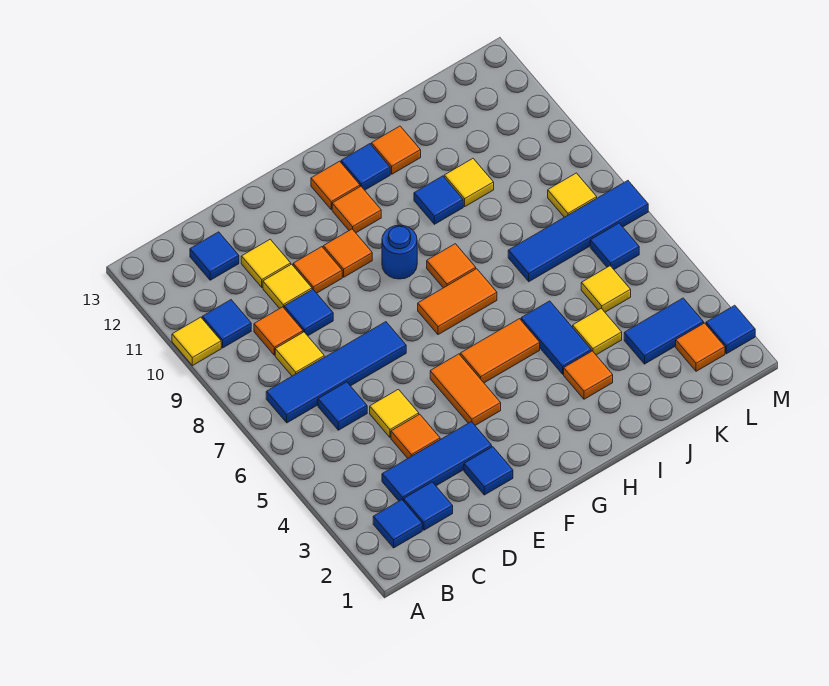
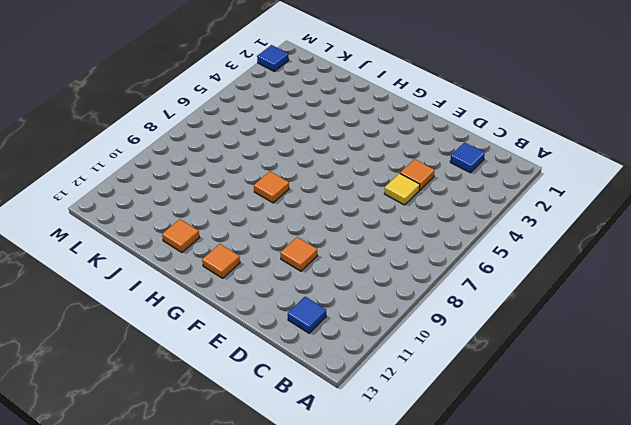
none -> yellow 1x1 tile [172,317,221,366]
none -> blue 1x1 tile [373,500,422,548]
none -> blue 1x4 tile [266,322,406,423]
none -> blue 1x1 tile [202,300,251,348]

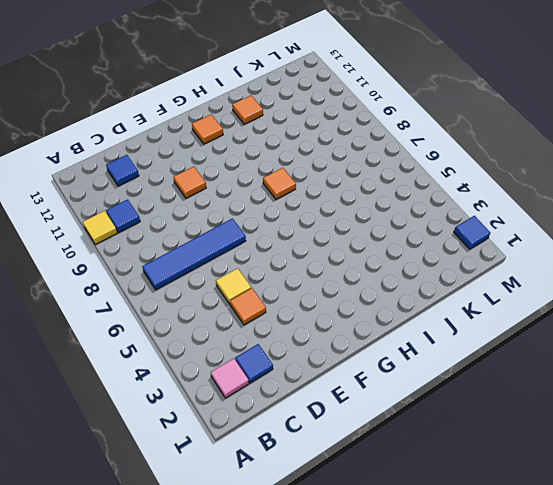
pink 1x1 tile [211,358,249,398] -> blue 1x1 tile [373,500,422,548]
none -> blue 1x3 tile [382,422,492,501]
none -> blue 1x1 tile [318,382,367,430]
none -> yellow 1x1 tile [275,332,324,376]
none -> orange 1x1 tile [254,307,303,355]

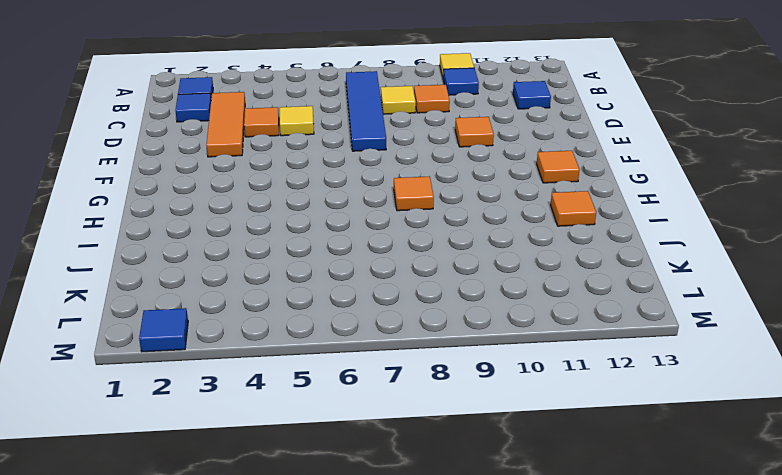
orange 1x3 tile [206,92,245,157] -> blue 1x3 tile [382,422,492,501]
none -> blue 1x1 tile [318,382,367,430]
none -> blue 1x1 tile [284,289,333,336]
none -> yellow 1x1 tile [263,264,312,309]
none -> yellow 1x1 tile [241,239,291,287]

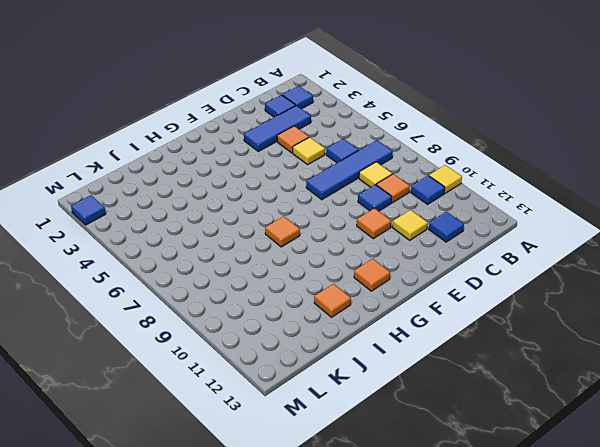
none -> yellow 1x1 tile [263,264,312,309]
none -> blue 1x1 tile [464,447,513,495]
none -> orange 1x2 tile [430,354,501,425]
none -> orange 1x1 tile [323,229,372,277]

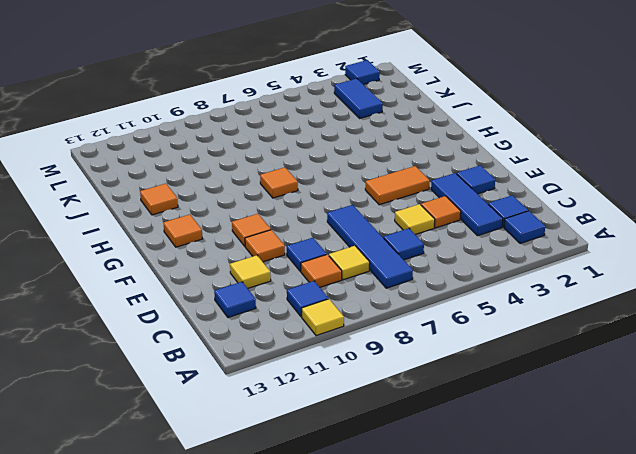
none -> yellow 1x1 tile [263,264,312,309]
none -> orange 1x2 tile [460,319,540,383]
none -> orange 1x2 tile [418,269,497,335]
none -> blue 1x1 round brick [382,225,417,279]

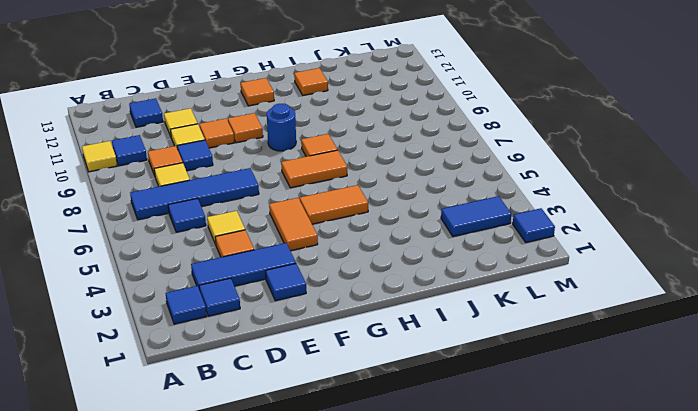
none -> orange 1x1 tile [332,186,381,233]
none -> blue 1x1 tile [341,144,390,190]
none -> orange 1x1 tile [564,351,613,399]
none -> blue 1x2 tile [521,301,591,374]

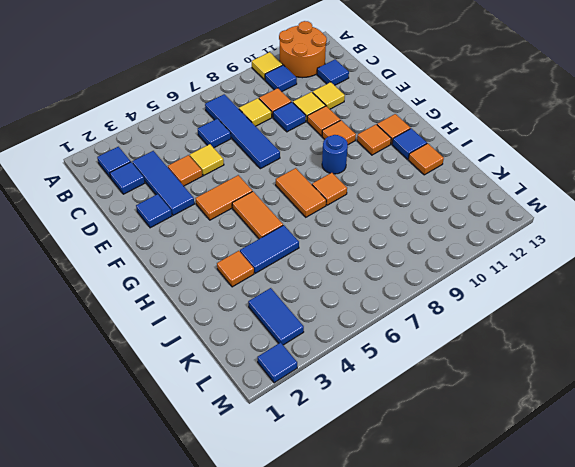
orange 2x2 round brick [279,21,327,78] -> none
none -> blue 1x1 tile [414,176,463,224]
none -> yellow 1x1 tile [573,308,622,355]
none -> blue 1x4 tile [508,181,648,281]
none -> yellow 1x1 tile [444,159,494,206]

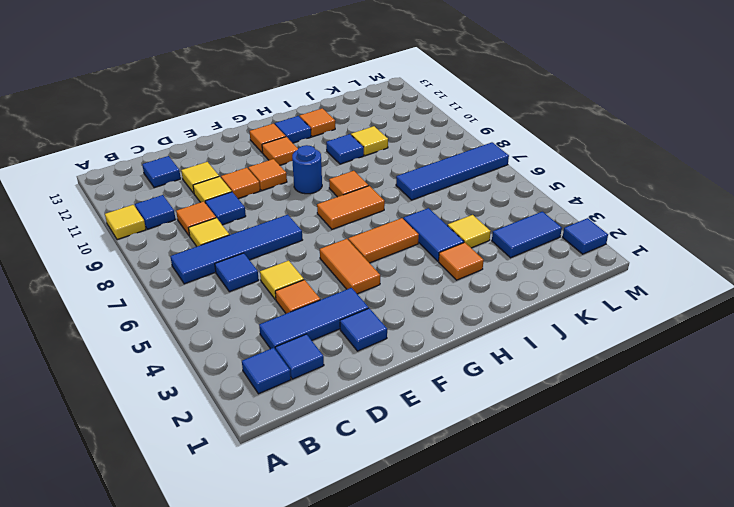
none -> yellow 1x1 tile [581,266,631,312]
none -> orange 1x1 tile [676,323,725,371]
none -> blue 1x1 tile [590,223,639,269]
none -> yellow 1x1 tile [548,173,597,217]

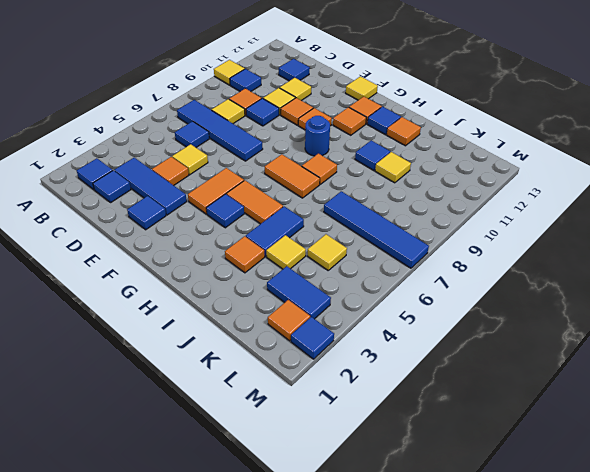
yellow 1x1 tile [346,76,378,100] -> yellow 1x1 tile moved to [548,173,597,217]
blue 1x1 tile [206,194,244,228] -> blue 1x1 tile moved to [590,223,639,269]

